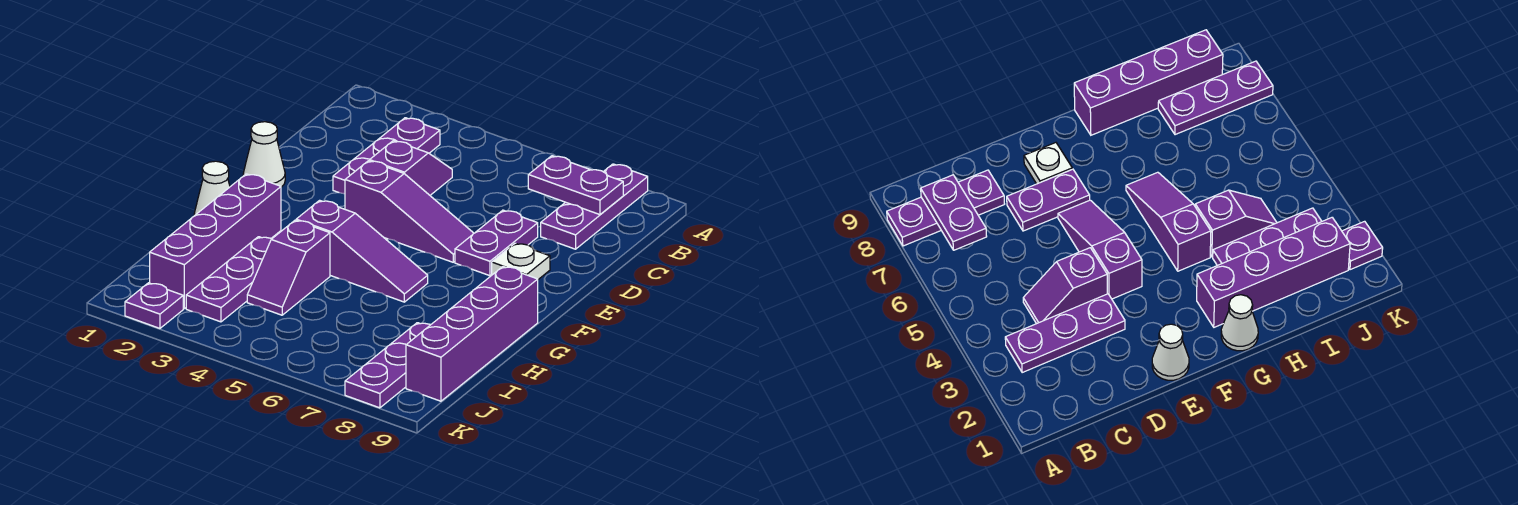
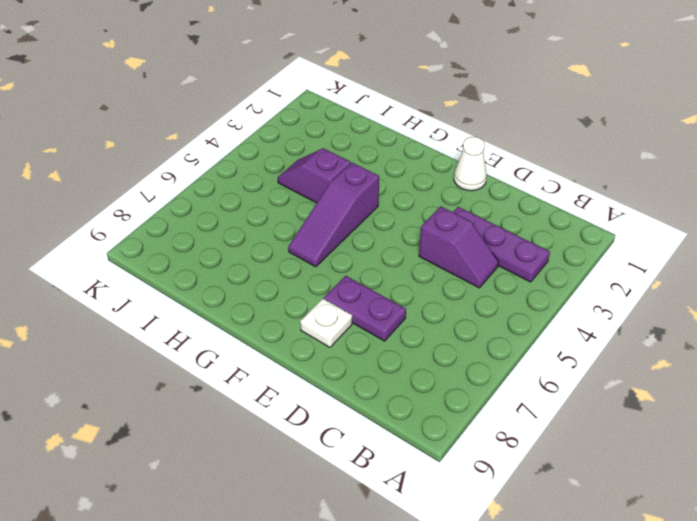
none -> purple 1x3 plate [541,164,648,249]
none -> purple 1x3 slope [345,161,474,262]
none -> white 1x1 cone [194,161,230,216]

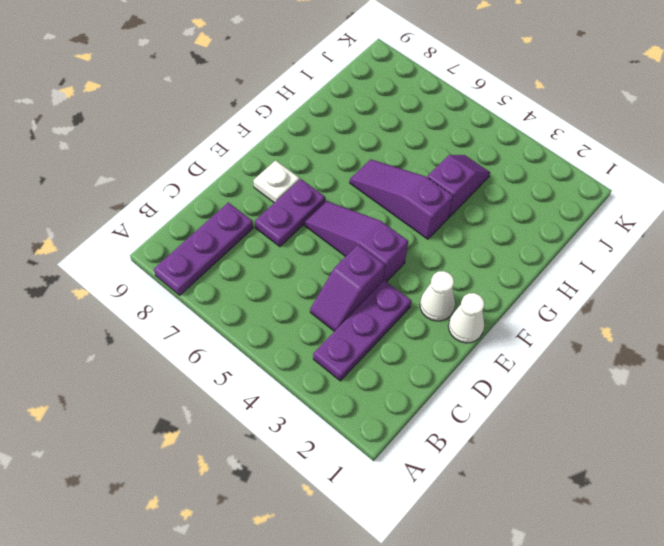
white 1x1 cone [420,271,455,321] -> white 1x1 cone moved to [194,161,230,216]
none -> purple 1x4 brick [150,174,281,309]
none -> purple 1x4 brick [406,267,538,401]
none -> purple 1x3 plate [186,237,272,322]

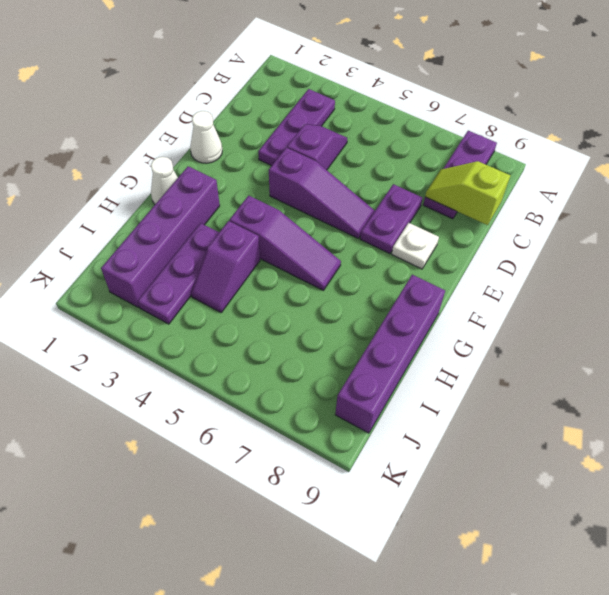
lime 1x2 slope [425,161,511,225] -> none
none -> purple 1x3 plate [345,323,431,408]
none -> purple 1x1 plate [125,283,183,328]
none -> purple 1x2 plate [528,156,623,215]

